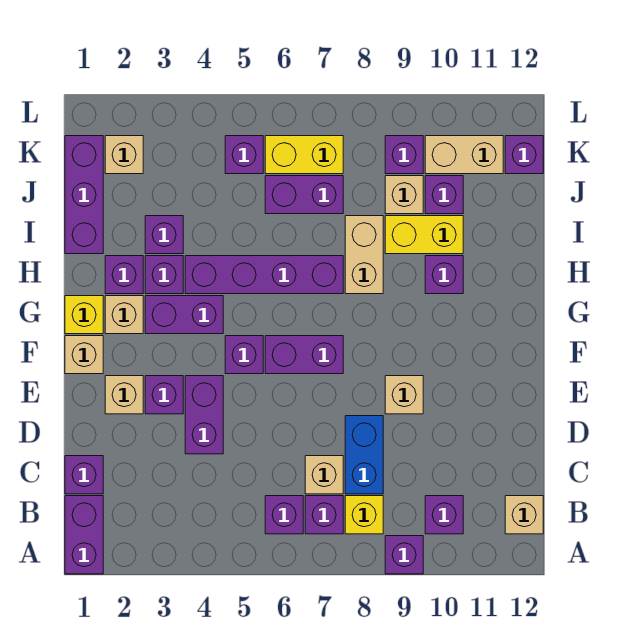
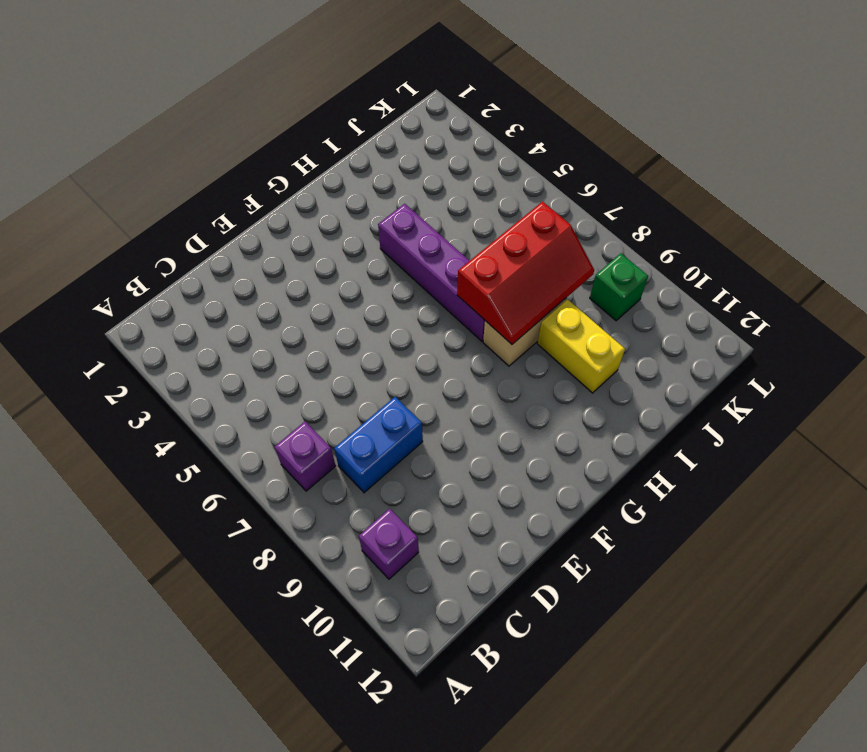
red 2x3 slope [457,202,594,344] -> none
green 1x1 brick [590,253,648,321] -> purple 1x1 brick [385,136,423,174]
none -> purple 1x2 brick [65,496,103,574]
none -> purple 1x1 brick [385,536,423,574]
none -> purple 1x1 brick [265,496,303,534]
none -> yellow 1x1 brick [345,496,383,534]

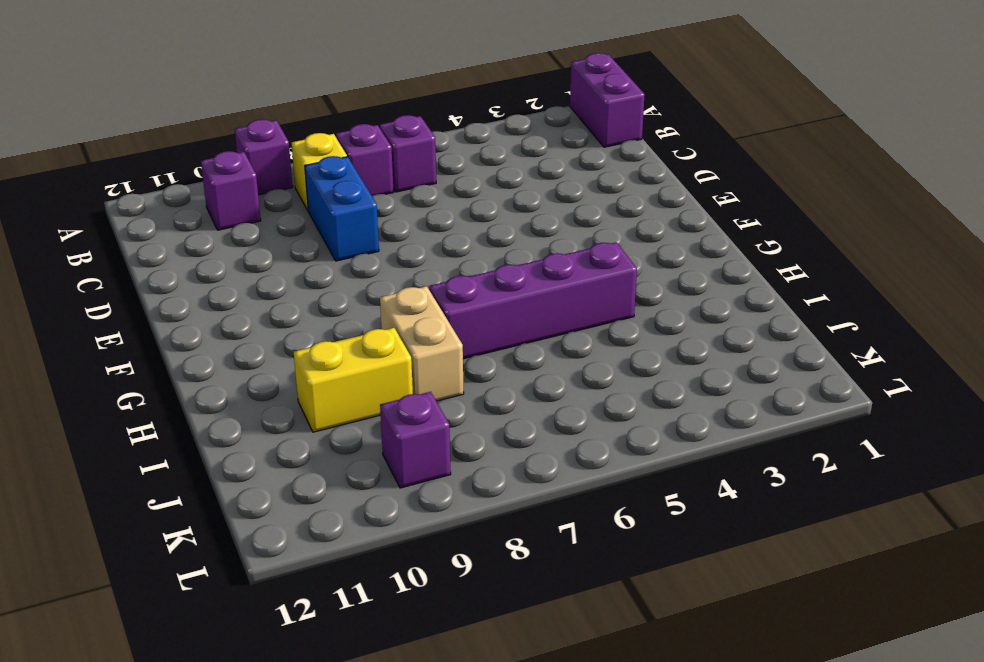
none -> tan 1x1 brick [505,496,543,534]
none -> purple 1x1 brick [65,456,103,494]
none -> tan 1x1 brick [305,456,343,494]
none -> purple 1x2 brick [185,376,223,454]

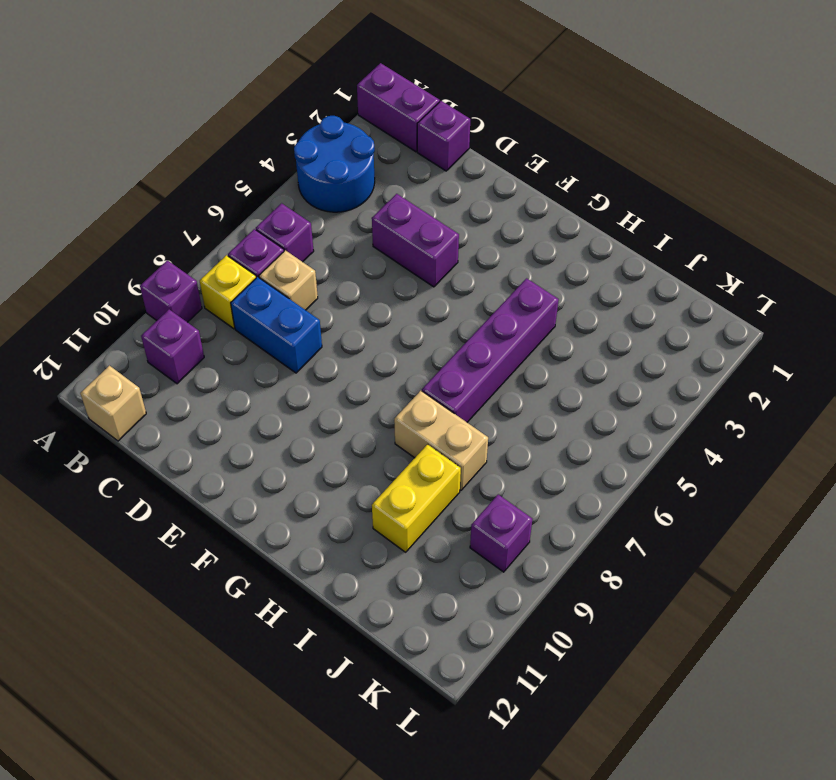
blue 2x2 round brick [294,116,375,212] -> none
none -> tan 1x1 brick [105,376,143,414]
none -> purple 1x1 brick [145,376,183,414]
none -> tan 1x1 brick [385,376,423,414]
none -> tan 1x1 brick [65,336,103,374]

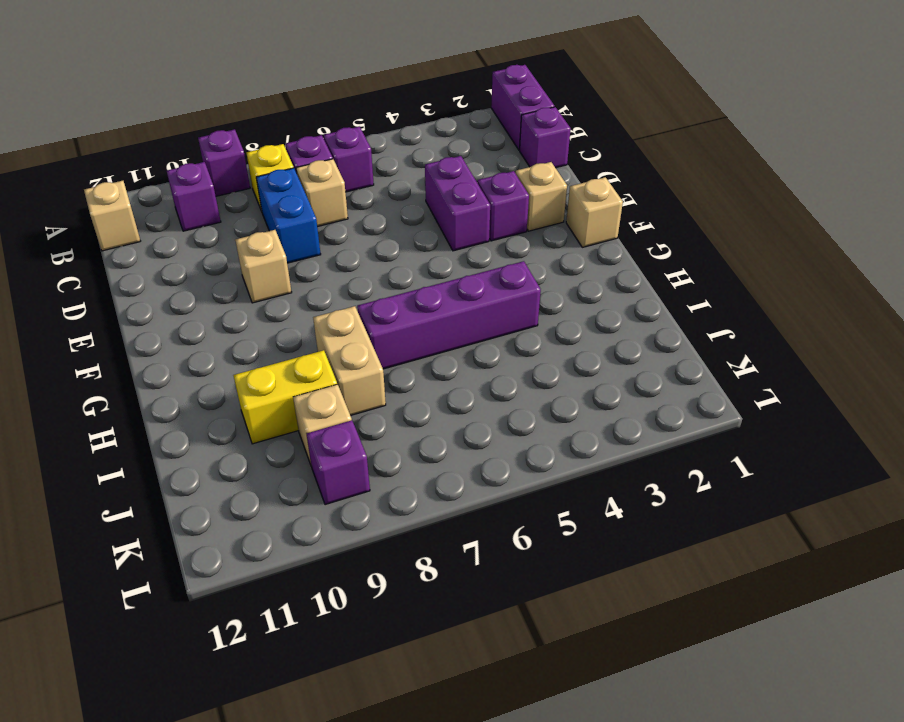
none -> purple 1x1 brick [225,336,263,374]
none -> purple 1x2 brick [265,336,343,374]
none -> yellow 1x1 brick [65,296,103,334]
none -> tan 1x1 brick [105,296,143,334]

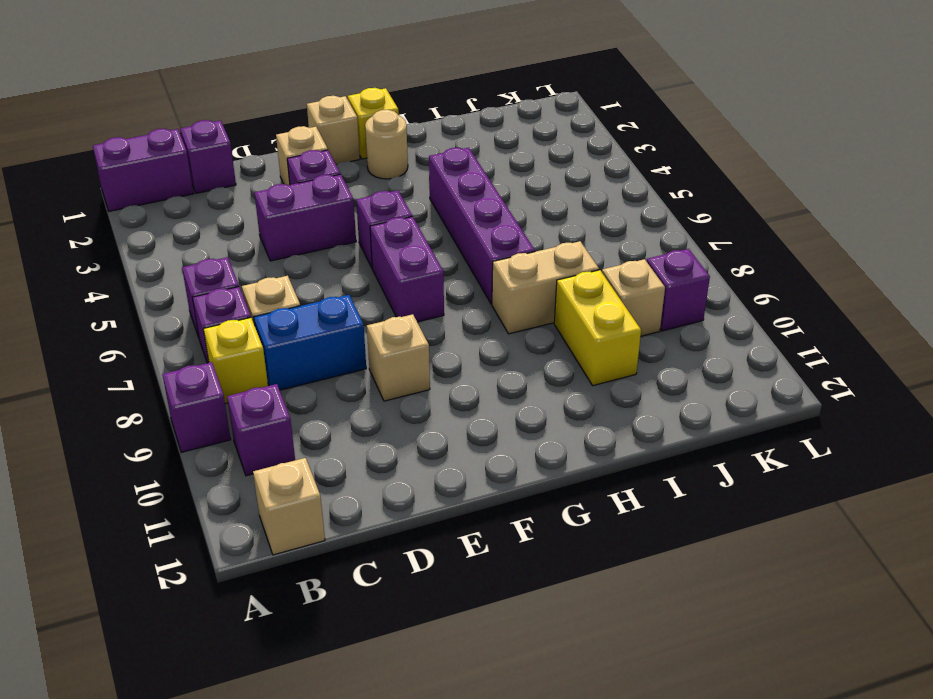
tan 1x1 round brick [365,110,408,179] -> tan 1x1 brick [105,296,143,334]
none -> purple 1x2 brick [145,296,223,334]
none -> purple 1x1 brick [105,256,143,294]
none -> purple 1x1 brick [145,256,183,294]
none -> purple 1x1 brick [425,256,463,294]

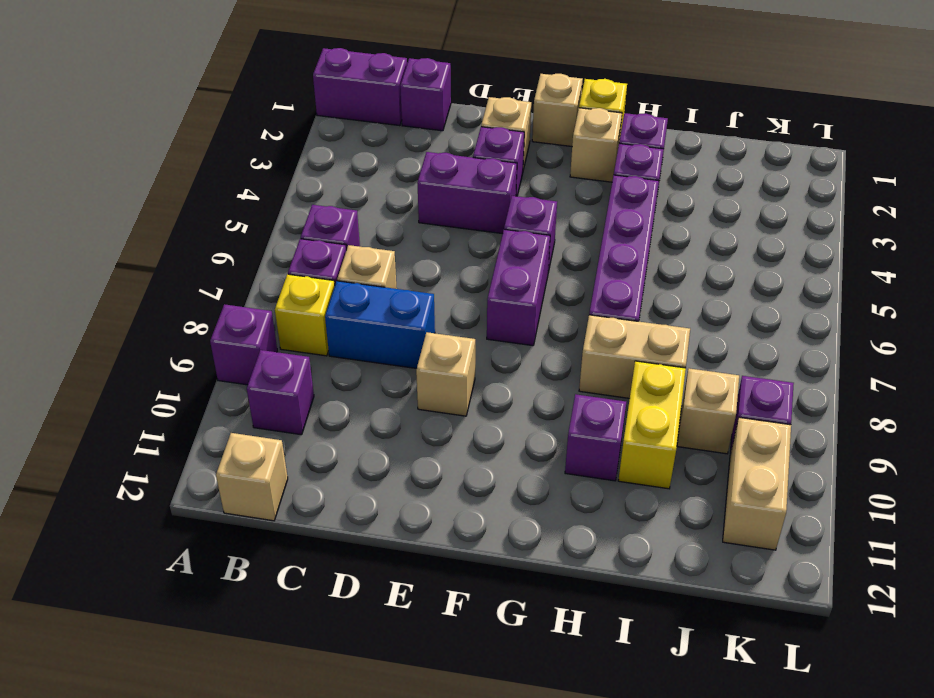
none -> purple 1x2 brick [145,296,223,334]
none -> purple 1x3 brick [65,136,103,254]
none -> purple 1x1 brick [145,216,183,254]
none -> purple 1x2 brick [265,176,343,214]

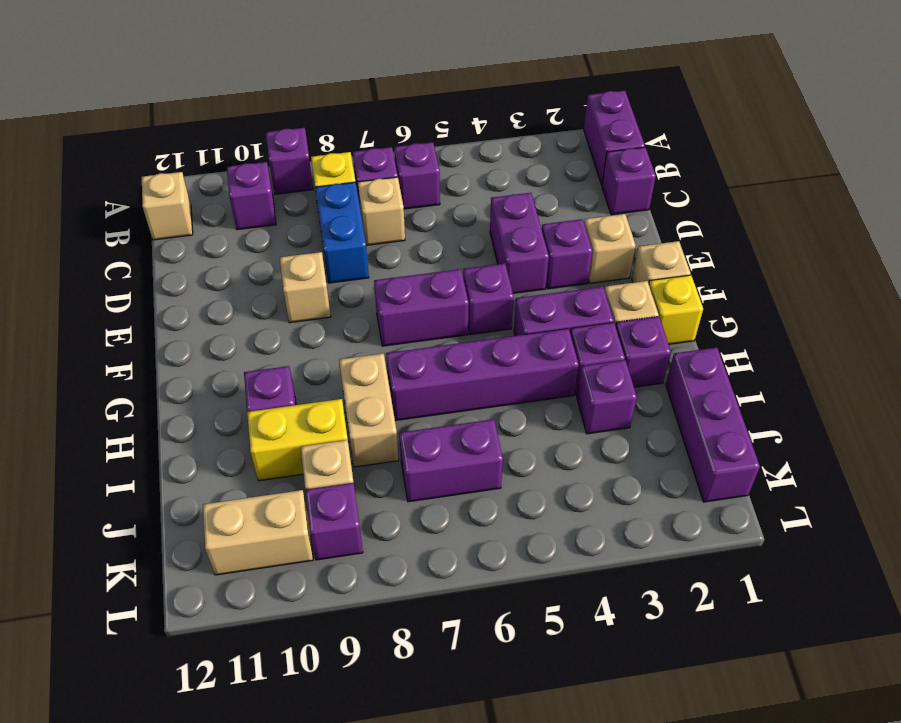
none -> purple 1x1 brick [425,176,463,214]
none -> tan 1x1 brick [105,136,143,174]
none -> purple 1x1 brick [225,136,263,174]
none -> yellow 1x2 brick [265,136,343,174]

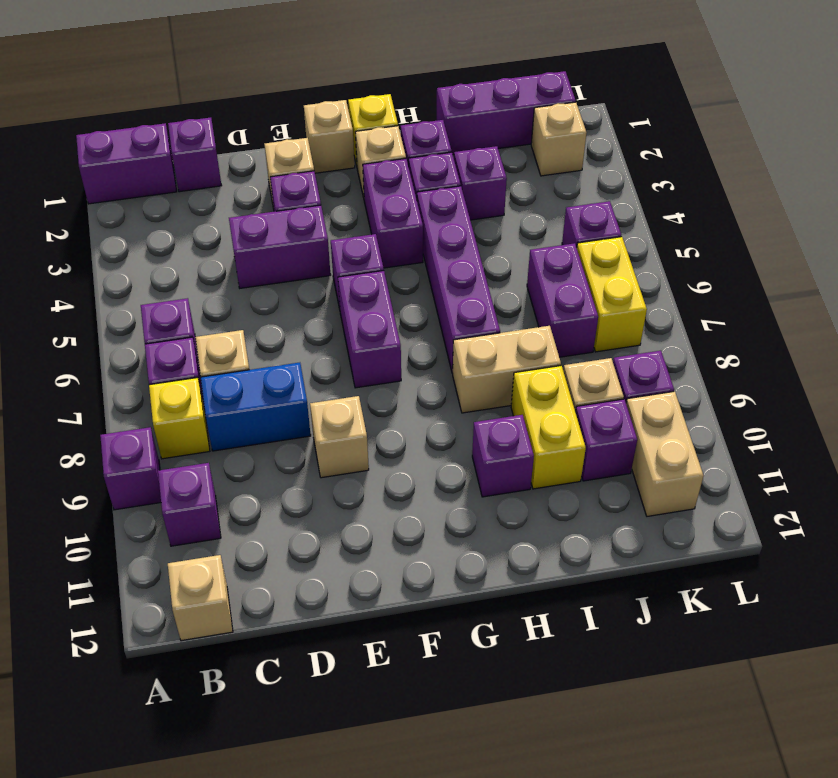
none -> purple 1x1 brick [505,136,543,174]

